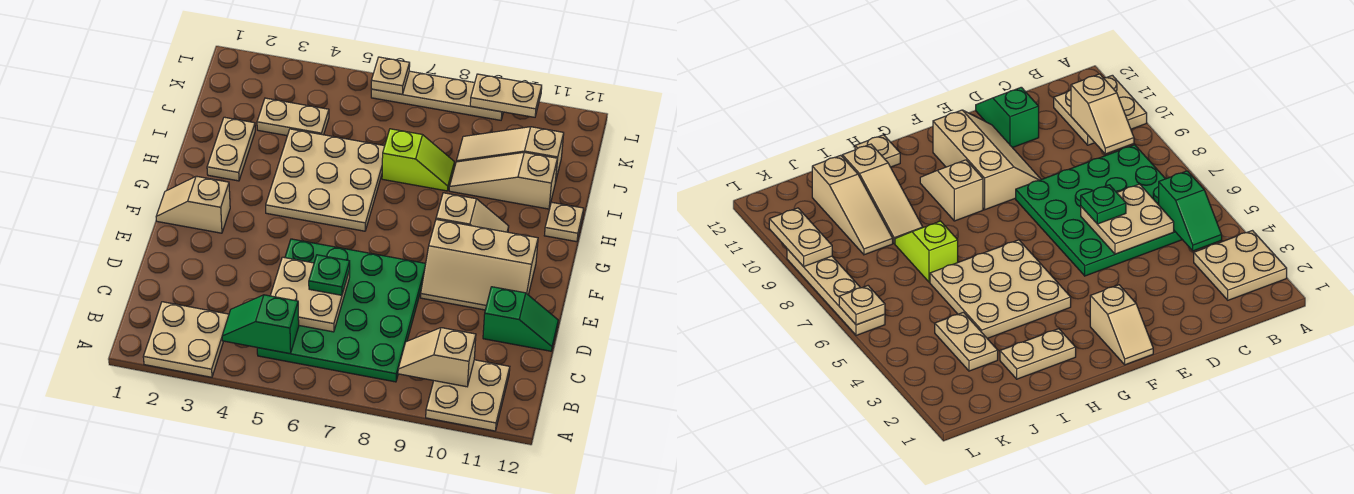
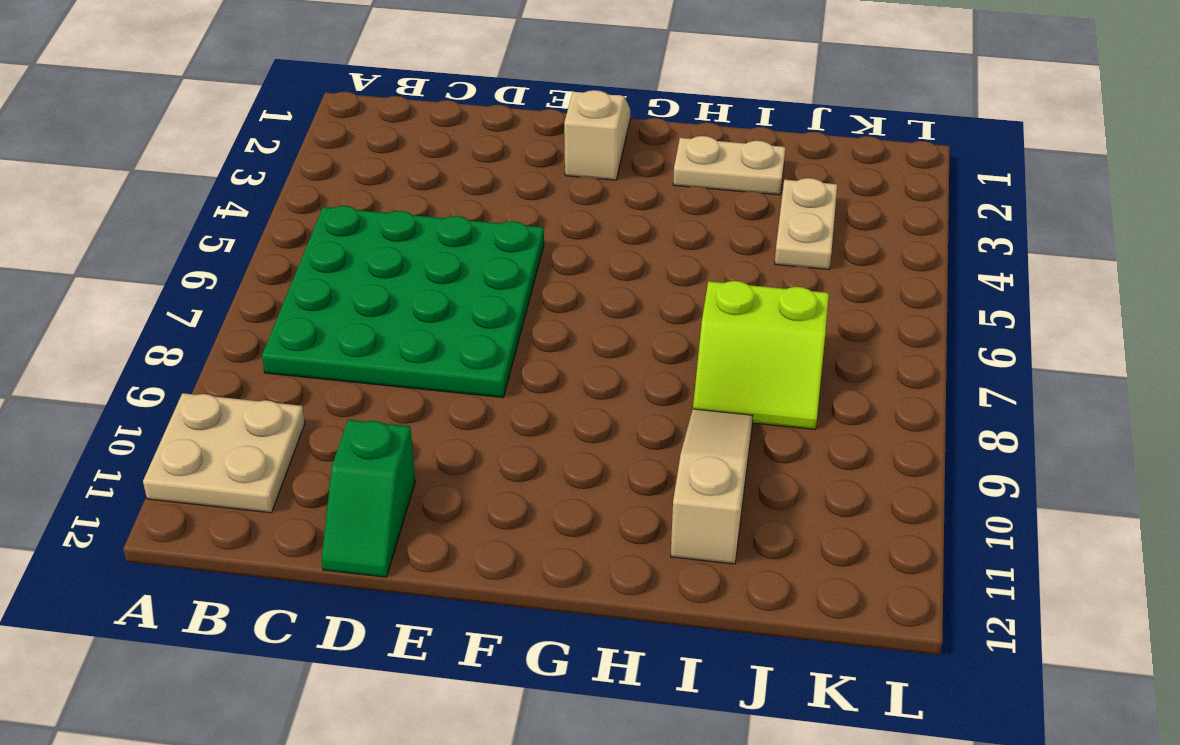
lime 2x2 slope [693,281,829,429] -> lime 1x2 slope [382,129,454,191]
none -> tan 2x2 plate [143,302,229,377]
none -> tan 2x3 slope [421,220,538,310]
none -> tan 3x3 plate [266,129,385,231]

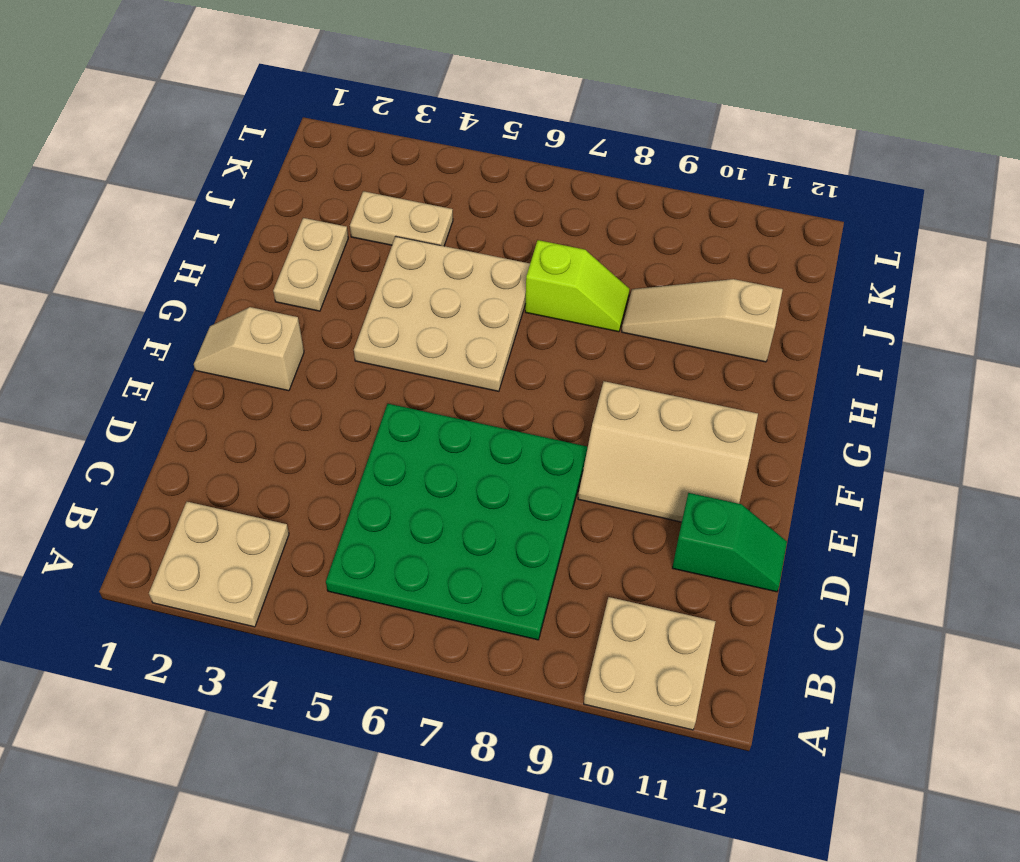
none -> tan 1x2 slope [436,193,509,232]
none -> tan 1x1 plate [544,202,584,242]
none -> tan 1x3 slope [456,127,564,182]

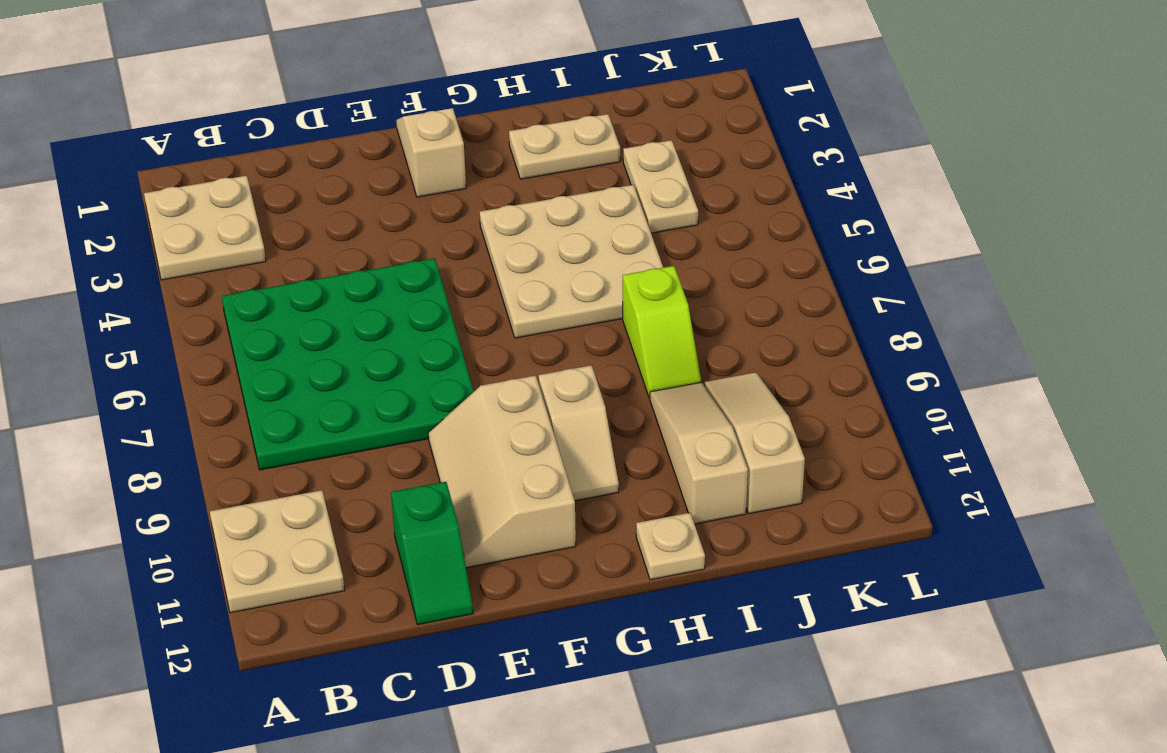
none -> tan 1x4 plate [371,71,503,120]
none -> green 1x2 slope [222,295,299,354]
none -> tan 1x2 slope [398,328,476,387]

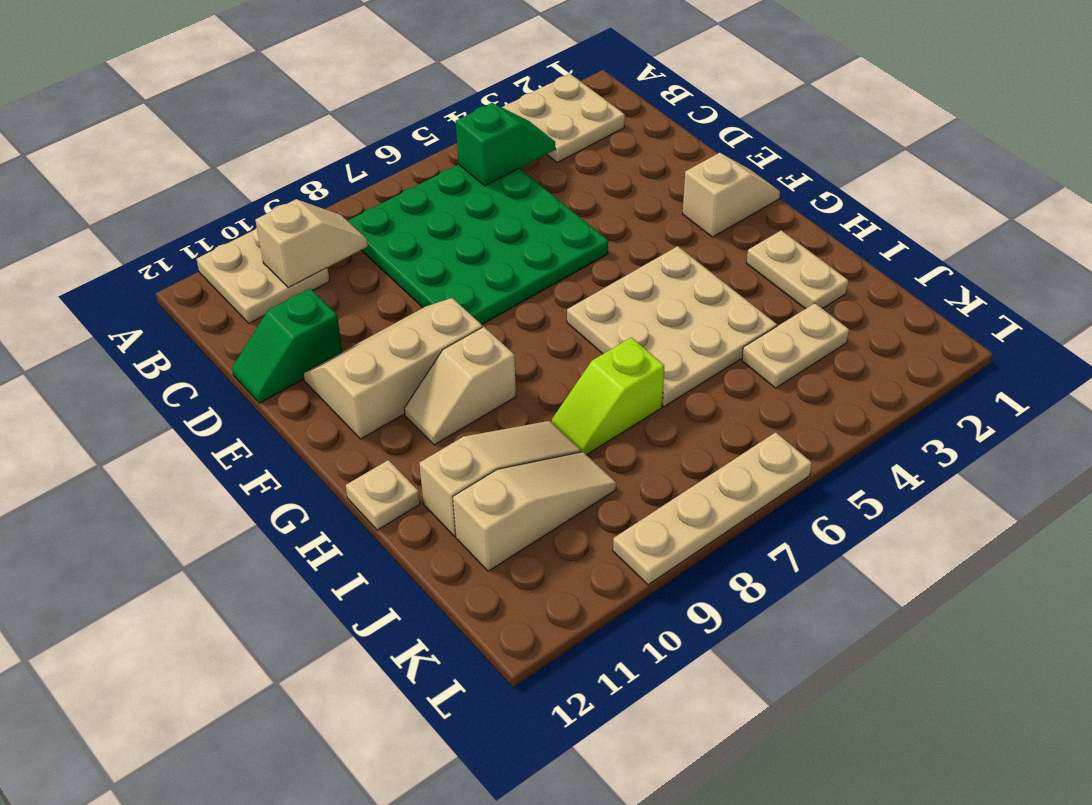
none -> tan 2x2 plate [270,257,350,332]
none -> tan 1x1 plate [371,57,410,94]
none -> tan 1x2 plate [470,74,542,117]

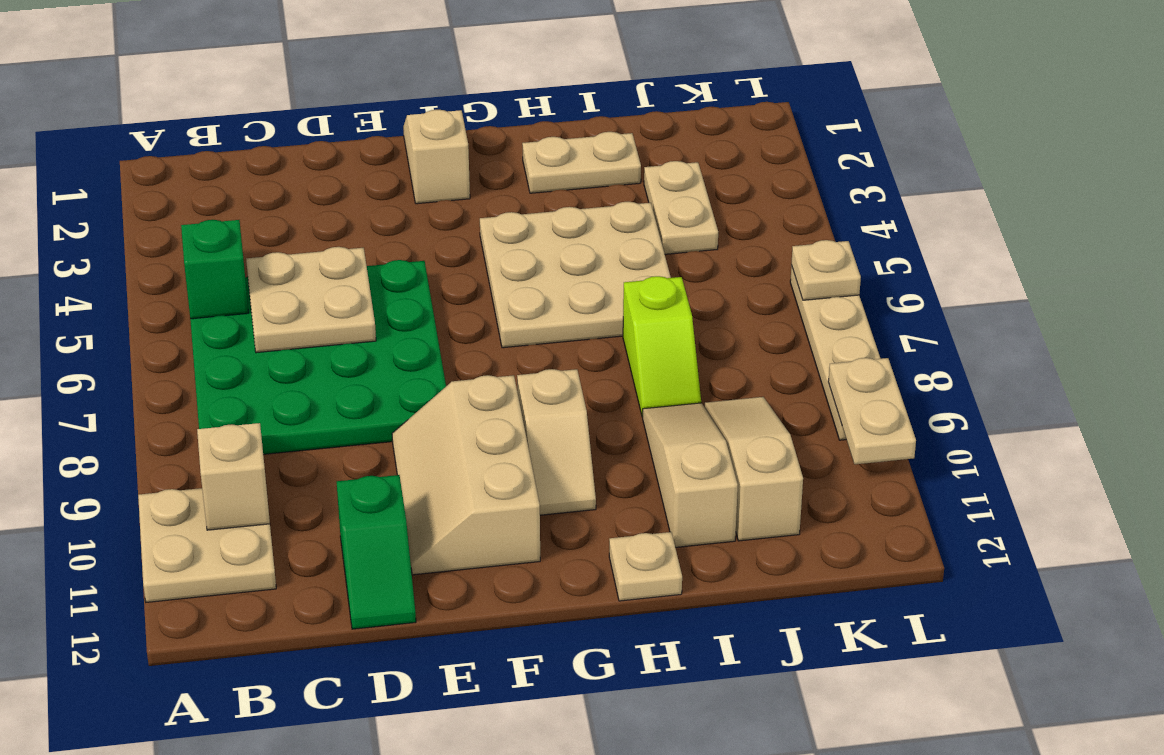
none -> tan 2x2 plate [143,302,229,377]
none -> green 1x1 plate [309,255,350,295]

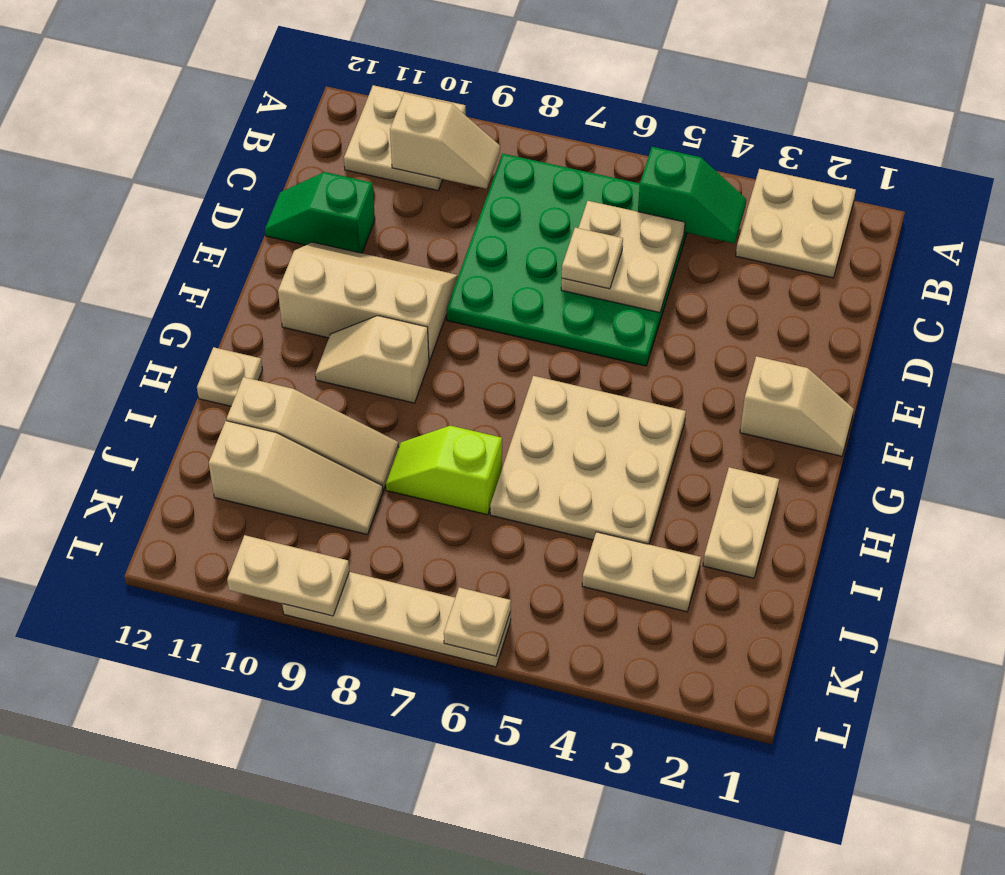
tan 1x1 plate [562,228,623,289] -> green 1x1 plate [309,255,350,295]

